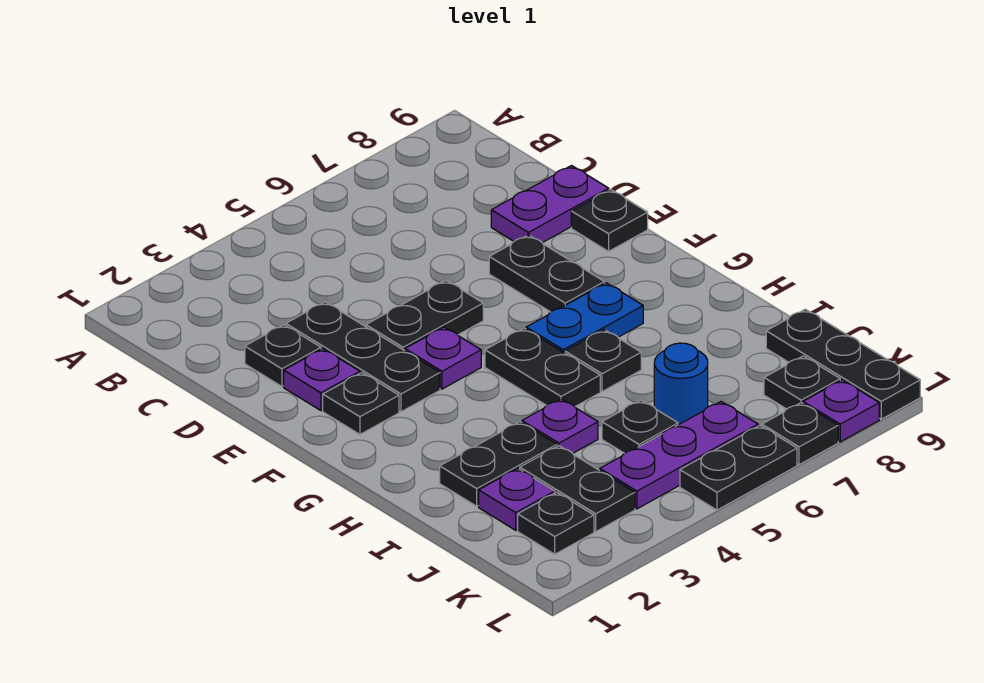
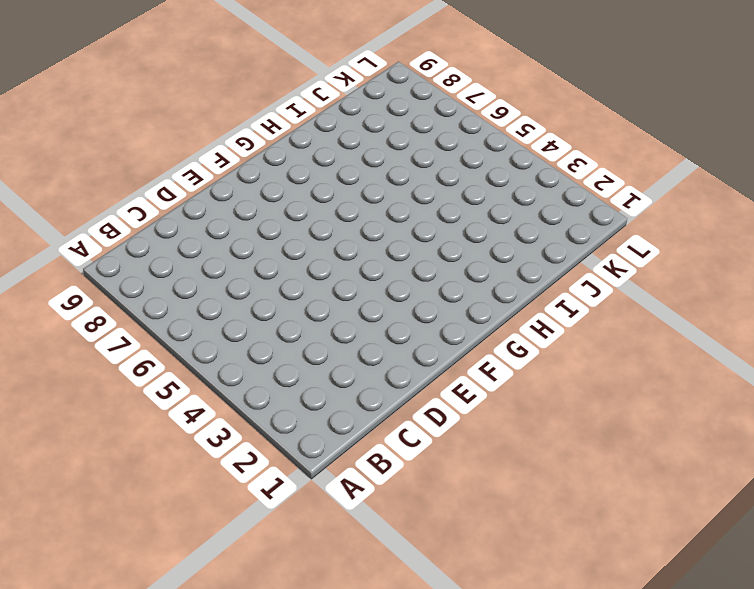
none -> black 1x1 plate [245,325,321,387]
none -> black 1x3 plate [286,302,440,412]
none -> purple 1x2 plate [491,166,609,243]

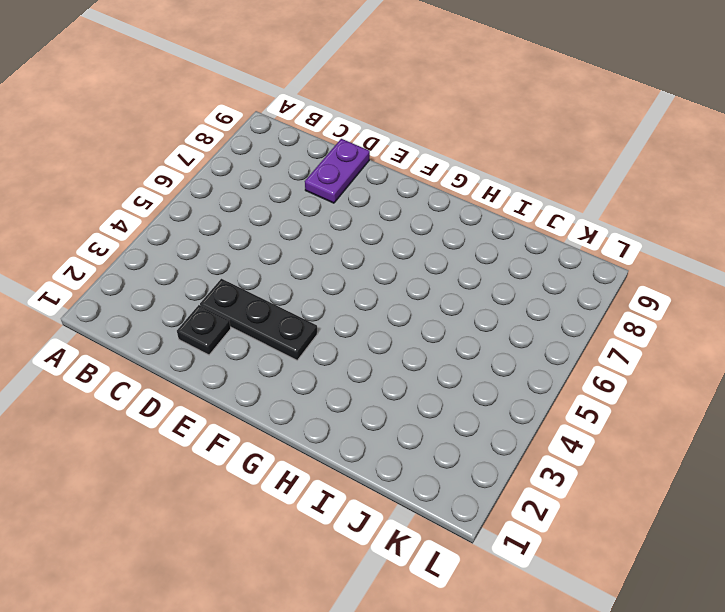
none -> purple 1x1 plate [284,349,360,410]
none -> black 1x2 plate [366,280,483,351]
none -> black 1x2 plate [489,235,604,312]

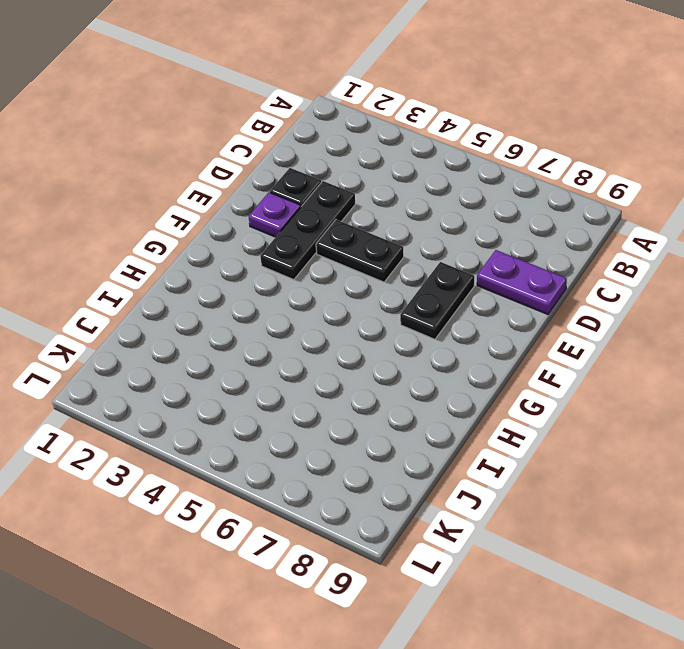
none -> black 1x1 plate [571,190,648,251]
none -> black 1x1 plate [323,373,399,434]
none -> purple 1x1 plate [405,327,481,389]

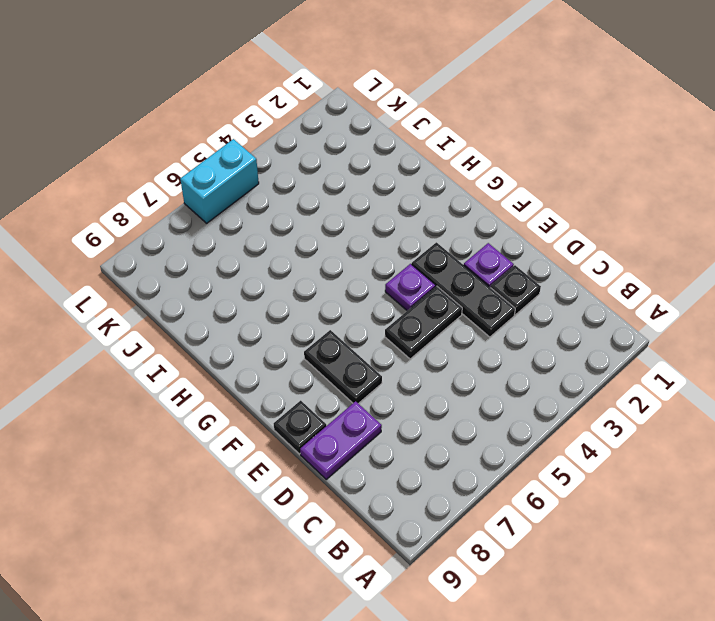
cyan 1x2 brick [180,139,259,223] -> black 1x2 plate [680,426,797,510]
none -> black 1x1 plate [323,373,399,434]
none -> black 1x2 plate [485,328,600,406]
none -> blue 1x2 plate [526,283,643,353]

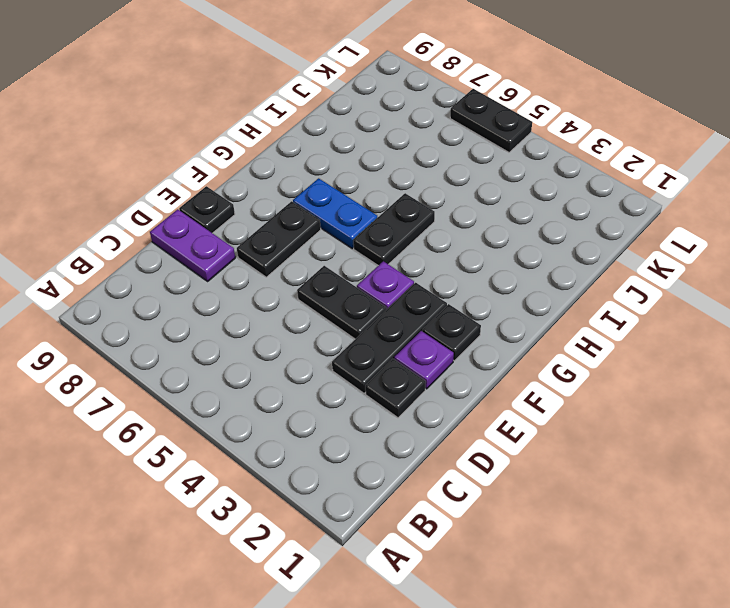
none -> black 1x1 plate [565,330,641,392]
none -> black 1x2 plate [440,422,557,506]
none -> purple 1x1 plate [522,399,598,453]

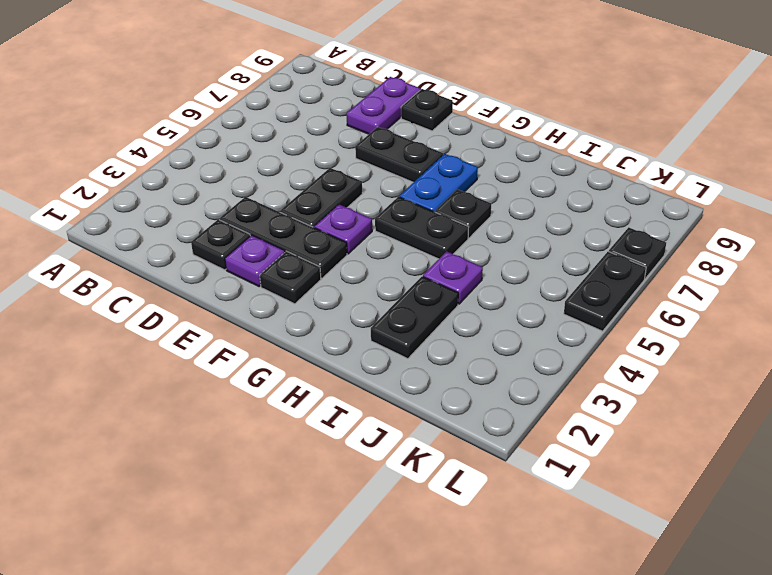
none -> purple 1x1 plate [479,468,555,530]
none -> black 1x2 plate [520,446,635,531]
none -> black 1x1 plate [602,400,678,453]

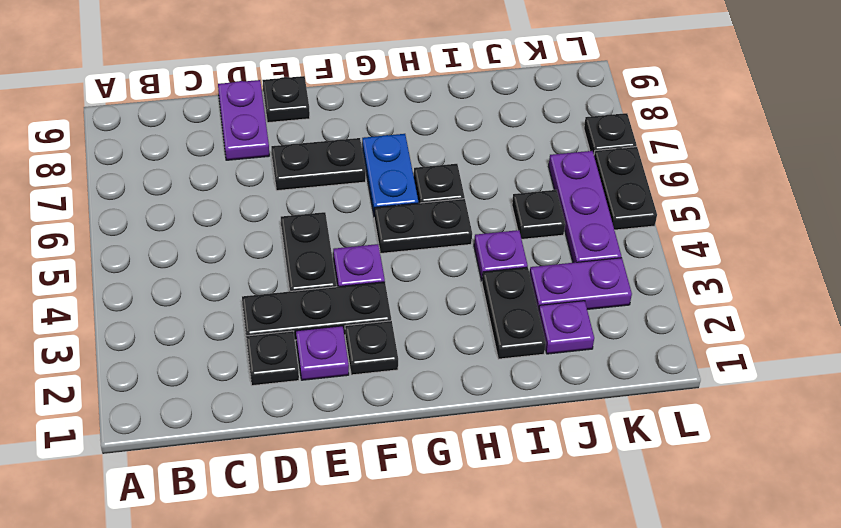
purple 1x2 plate [530,258,632,311] -> black 1x2 plate [520,446,635,531]
none -> blue 1x1 round brick [654,343,708,425]
none -> black 1x3 plate [766,309,920,419]
none -> black 1x1 plate [518,492,594,554]

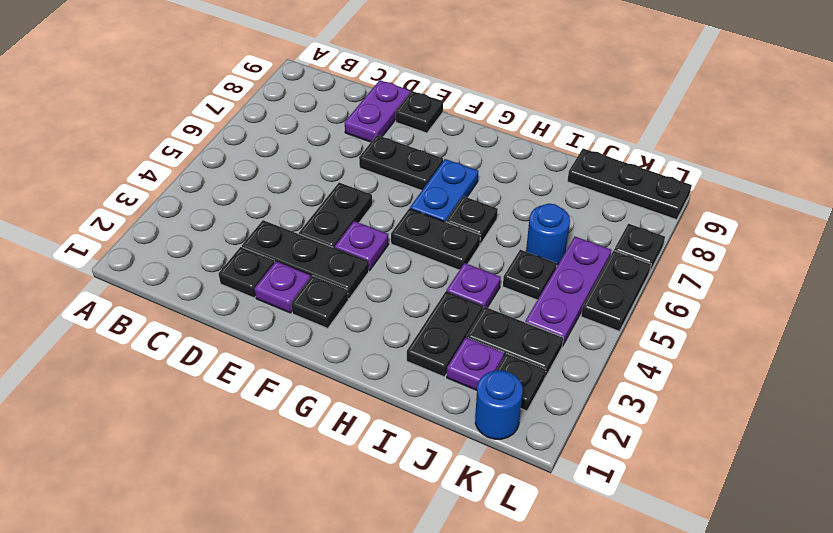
blue 1x1 round brick [475,370,523,439] -> none
none -> black 1x1 plate [764,356,840,409]
none -> purple 1x1 plate [803,380,879,442]

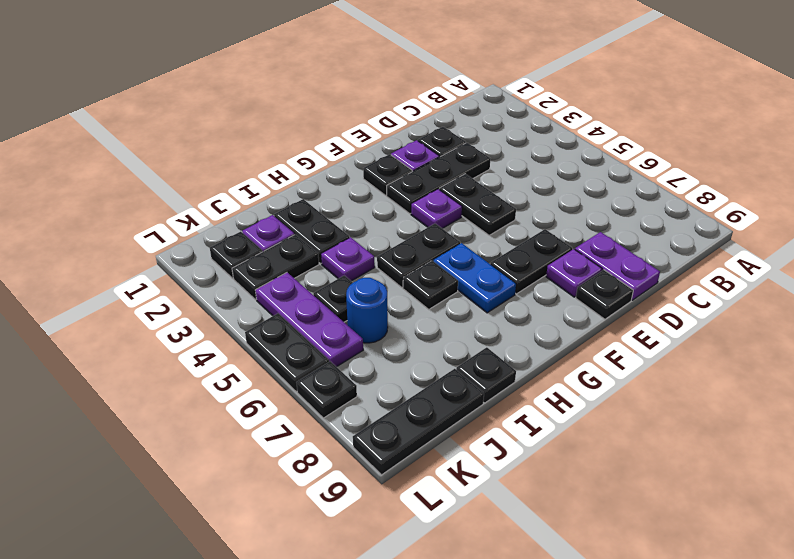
purple 1x1 plate [546,249,602,297] -> purple 1x1 plate moved to [803,380,879,442]
black 1x1 plate [456,347,516,403] -> black 1x1 plate moved to [764,356,840,409]

